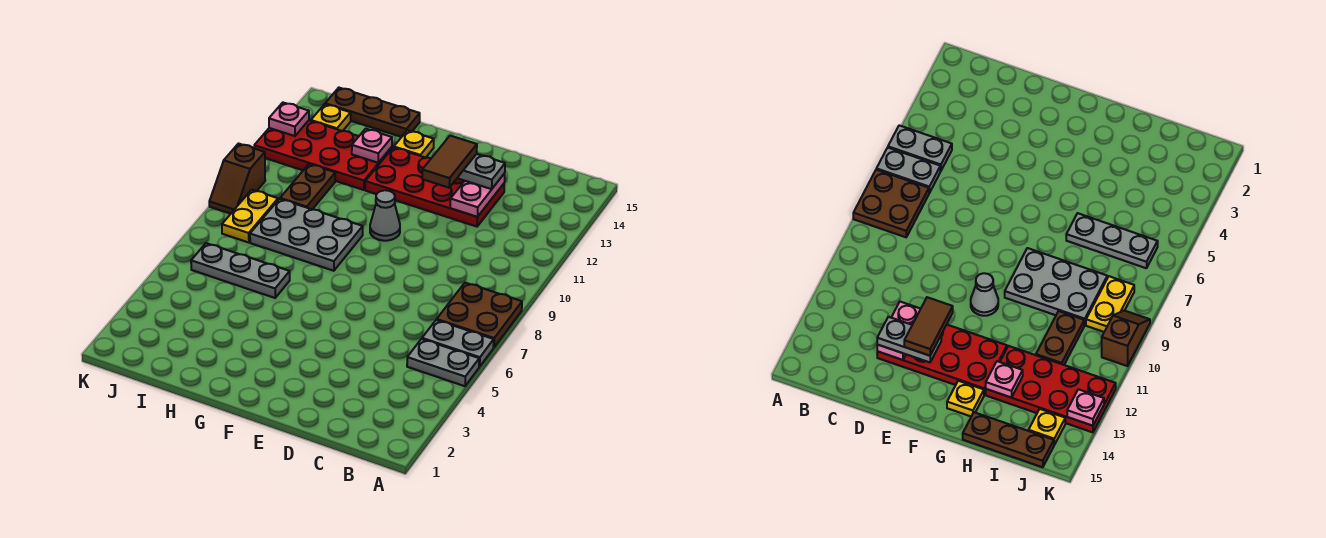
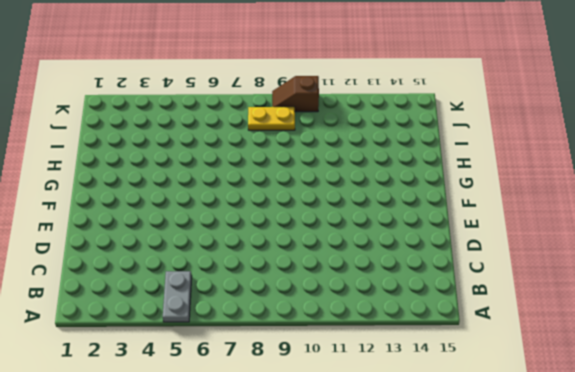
none -> grey 1x2 plate [422,320,494,367]
none -> brown 2x2 plate [437,283,522,348]
none -> red 2x4 plate [365,147,504,227]

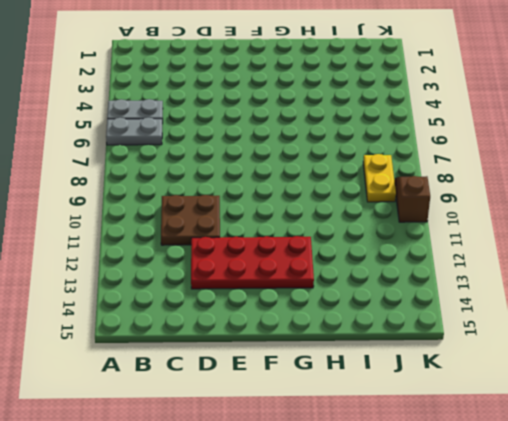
brown 2x2 plate [161,195,220,245] -> brown 2x2 plate moved to [437,283,522,348]
none -> grey 1x1 cone [370,190,400,241]
none -> grey 2x3 plate [250,199,363,271]
none -> yellow 1x1 plate [394,130,434,158]

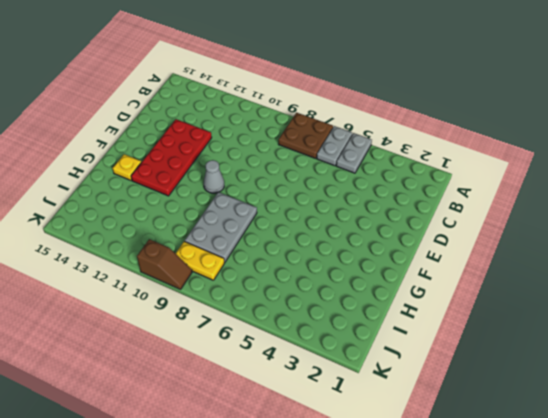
none -> grey 1x3 plate [191,243,290,298]
none -> red 2x4 plate [254,121,392,190]
none -> brown 1x3 plate [325,88,420,137]

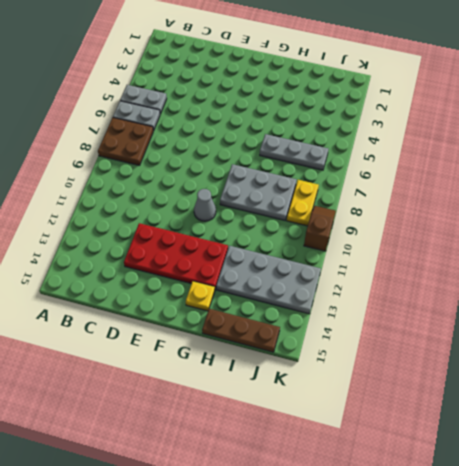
grey 2x4 plate [216,246,321,314] -> red 2x4 plate [254,121,392,190]
none -> brown 1x2 plate [280,164,335,209]
none -> yellow 1x1 plate [311,104,351,131]
none -> pink 1x2 plate [450,173,505,217]

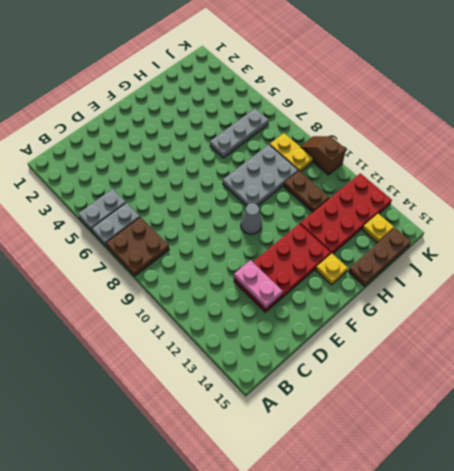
none -> pink 1x1 plate [352,129,392,163]
none -> pink 1x1 plate [269,103,309,136]
none -> grey 1x2 plate [458,154,505,189]

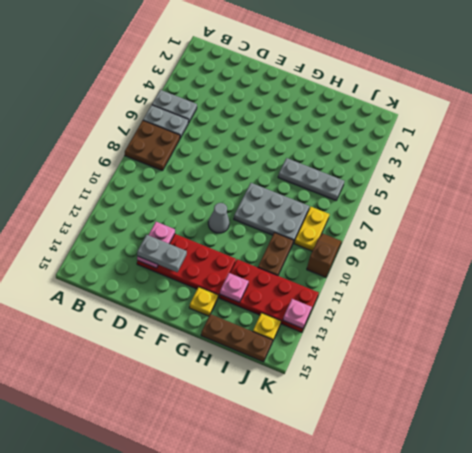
none -> brown 1x2 tile [422,136,477,188]

